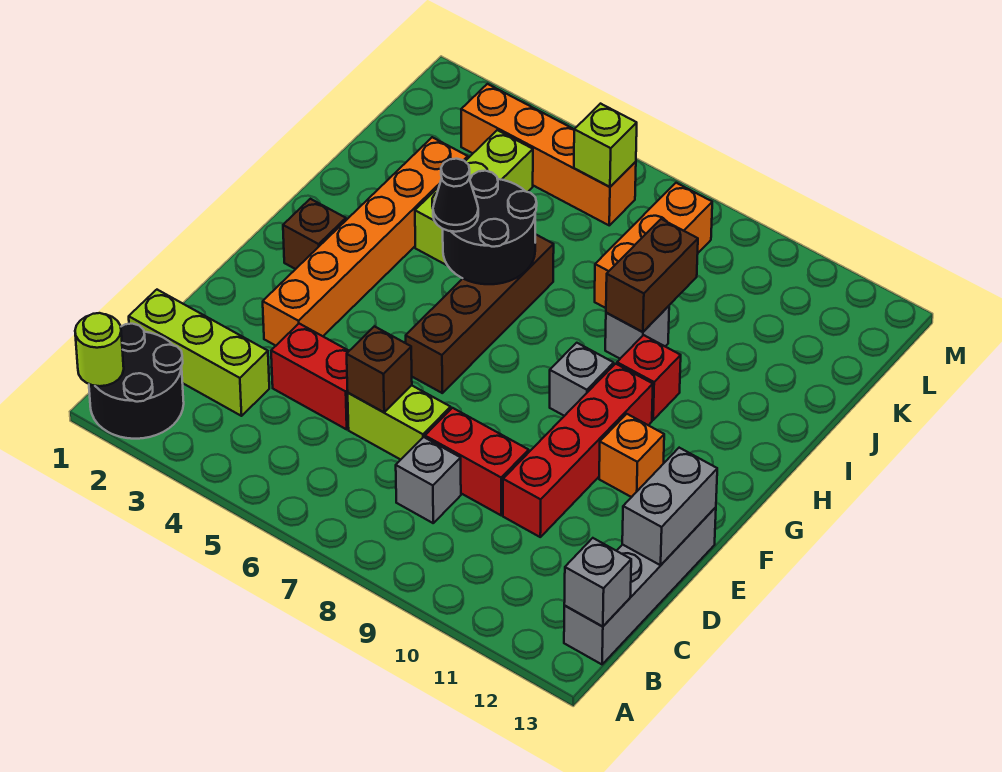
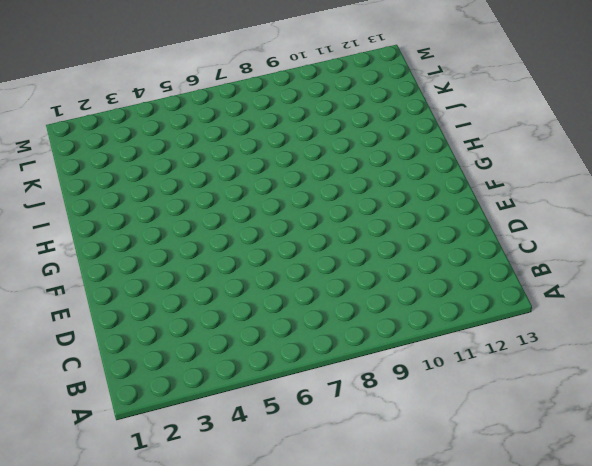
none -> black 2x2 round brick [89,324,184,439]
none -> grey 1x4 brick [564,507,716,664]
none -> lime 1x3 brick [129,290,269,416]

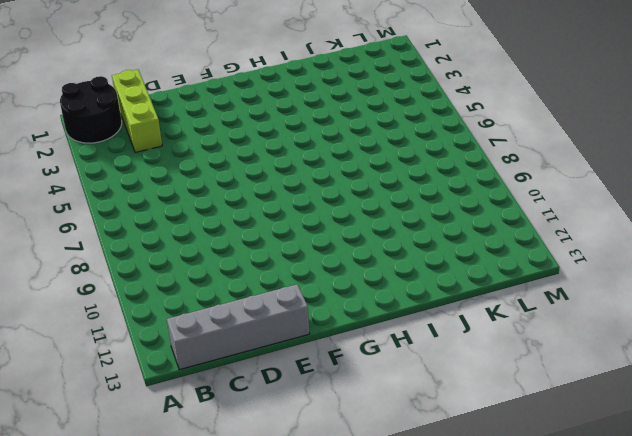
none -> grey 1x1 brick [396,437,461,523]
none -> red 1x2 brick [271,324,349,429]
none -> lime 1x2 brick [348,385,451,460]

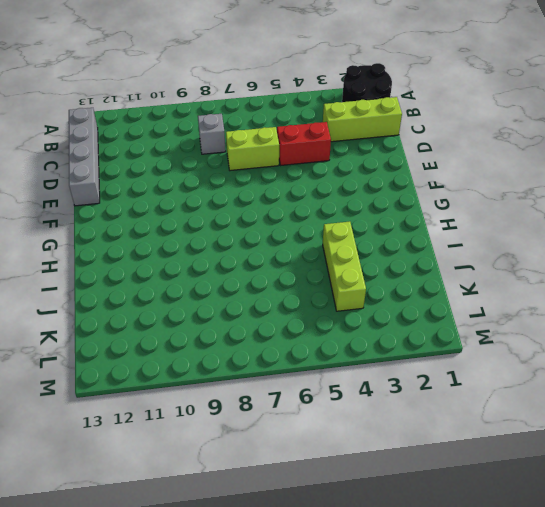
none -> red 1x2 brick [425,408,529,515]
none -> red 1x4 brick [503,364,653,537]
none -> orange 1x6 brick [263,137,468,346]

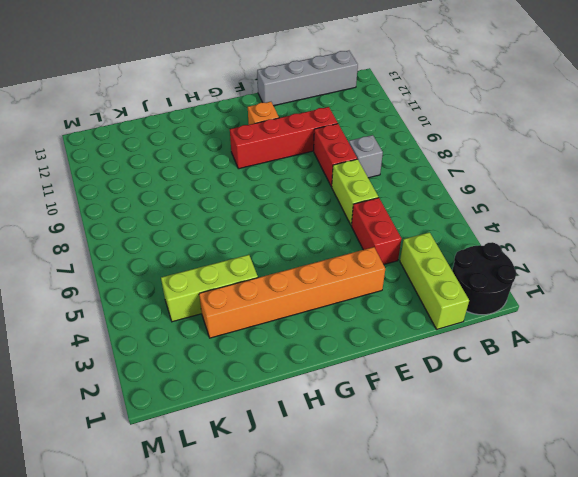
none -> brown 1x4 brick [406,234,554,393]
none -> brown 1x1 brick [283,199,346,269]
none -> grey 1x1 brick [550,343,614,416]

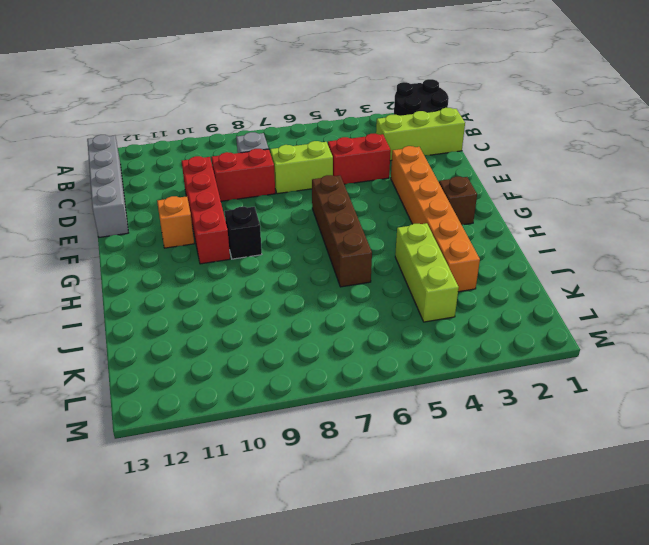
black 1x1 brick [225,207,262,259] -> grey 1x1 brick [550,343,614,416]
none -> red 1x1 brick [617,335,681,420]
none -> grey 1x1 brick [605,306,669,359]
none -> orange 1x3 brick [595,183,712,308]

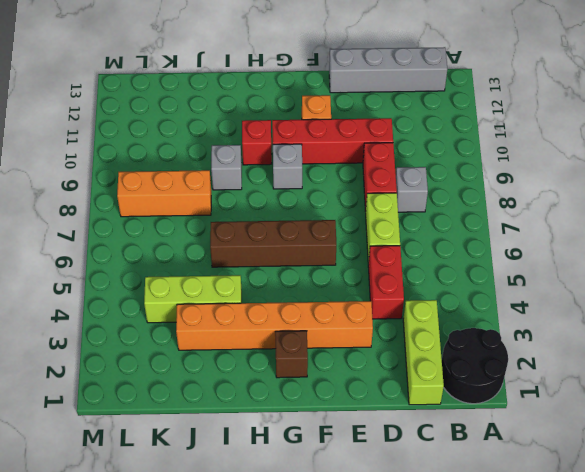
none -> orange 1x4 brick [461,84,636,225]
none -> lime 1x1 round brick [75,313,124,386]
none -> grey 1x1 brick [564,538,631,626]

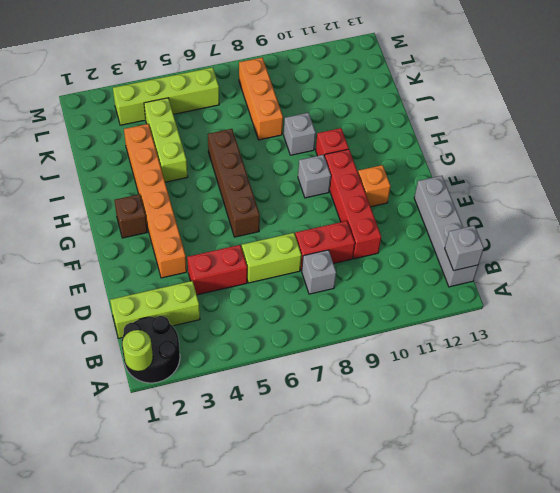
lime 1x4 brick [113,67,219,125] -> orange 1x4 brick [461,84,636,225]
none -> brown 1x1 brick [347,326,412,412]
none -> grey 1x2 brick [622,448,717,565]
none -> black 2x2 round brick [443,171,537,284]

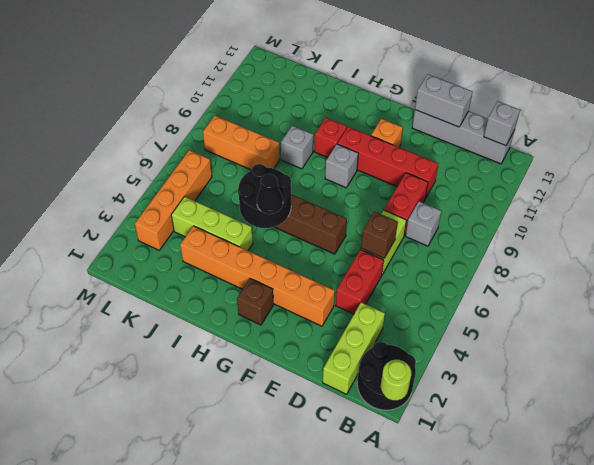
none -> brown 1x2 brick [606,219,698,332]
none -> lime 1x1 brick [574,104,637,187]

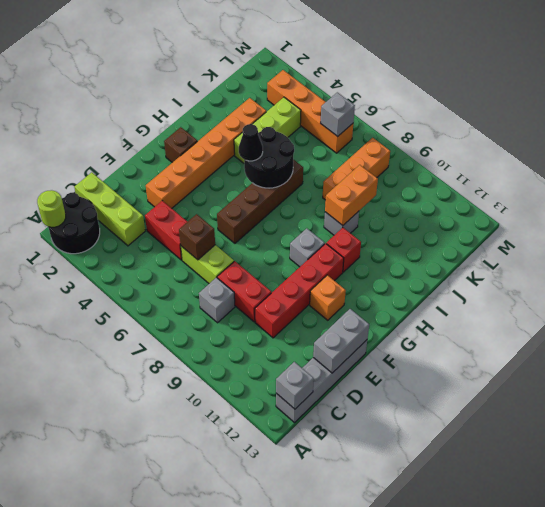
orange 1x2 brick [325,165,378,225] -> brown 1x2 brick [606,219,698,332]
grey 1x1 brick [321,92,355,136] -> lime 1x1 brick [574,104,637,187]

